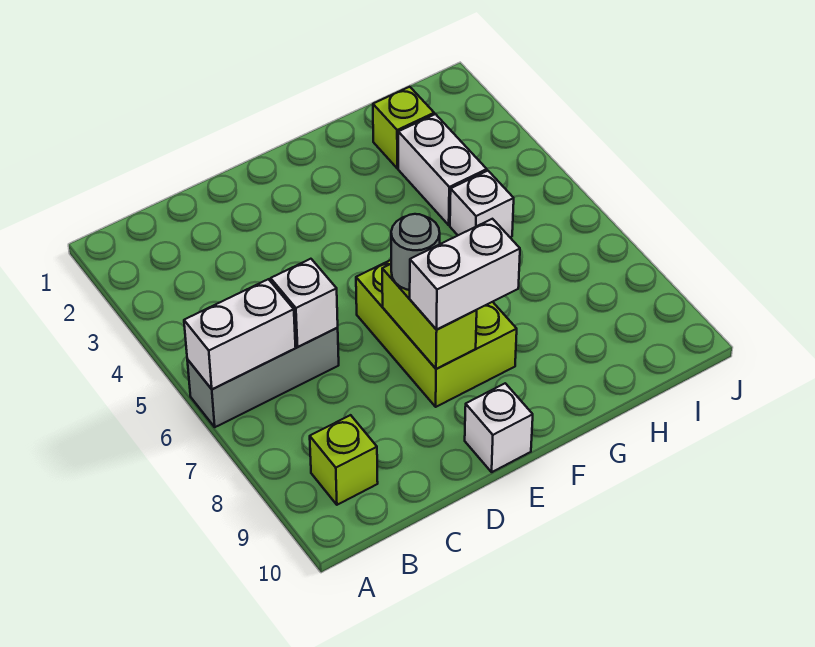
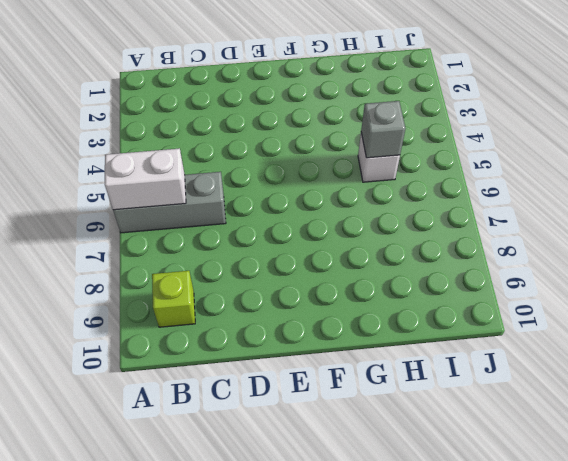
grey 1x1 brick [361,101,405,158] -> none
none -> lime 2x3 brick [356,260,517,407]
none -> white 1x1 brick [465,383,533,472]
none -> lime 1x1 brick [373,87,434,168]

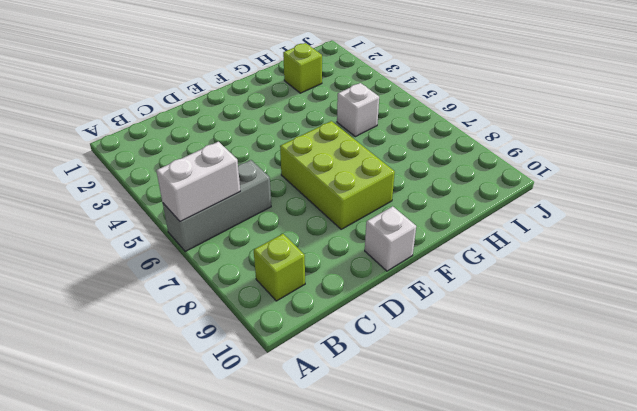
none -> white 1x2 brick [398,114,487,225]
none -> white 1x1 brick [271,259,338,347]
none -> lime 1x2 brick [382,264,477,369]

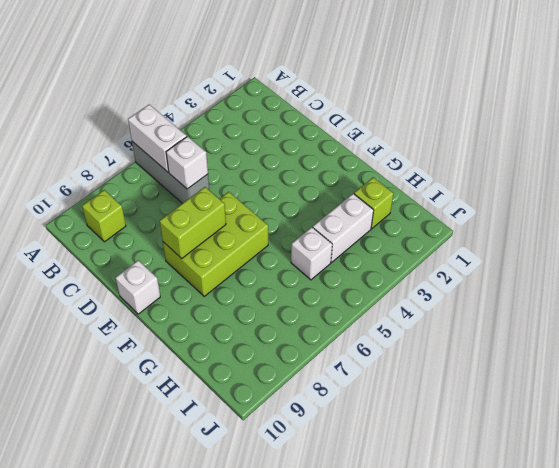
none -> grey 1x1 round brick [391,214,440,290]
none -> white 1x2 brick [410,219,520,330]

